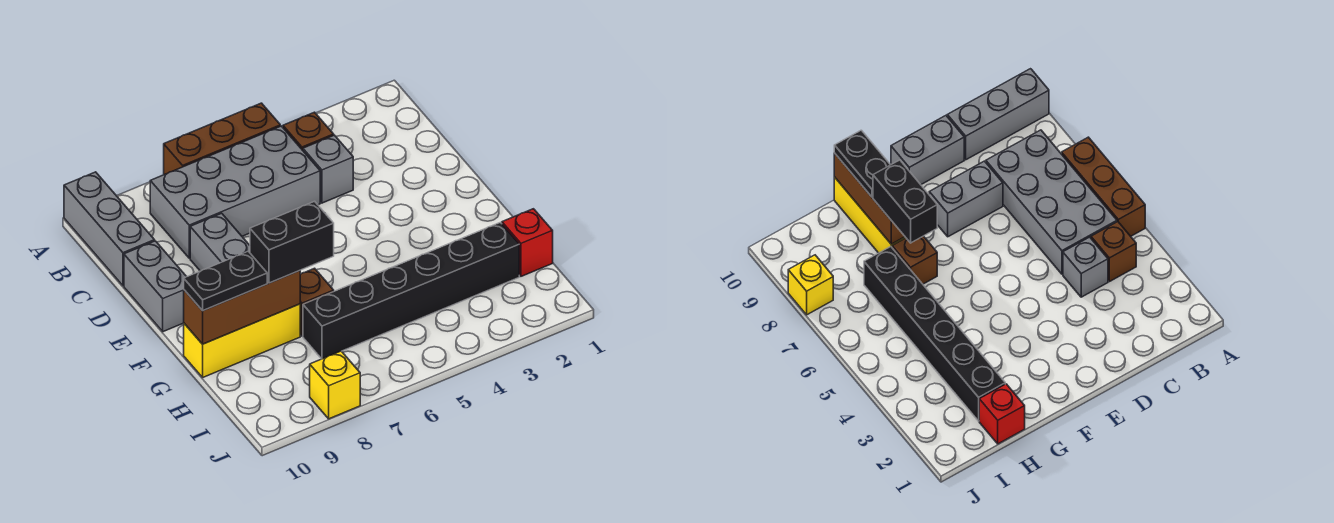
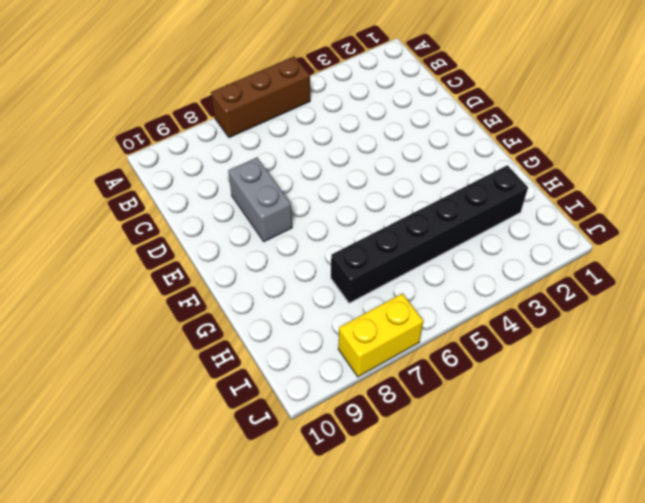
yellow 1x2 brick [338,293,423,377] -> yellow 1x1 brick [310,351,360,419]
none -> grey 1x3 brick [64,172,155,286]
none -> brown 1x1 brick [283,112,334,150]
none -> grey 2x4 brick [150,126,320,258]

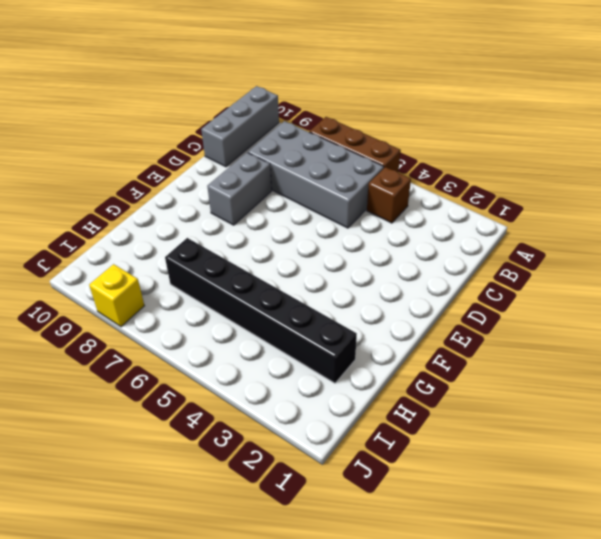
none -> grey 1x1 brick [303,135,353,203]
none -> grey 1x2 brick [124,241,186,332]
none -> brown 1x1 brick [300,268,334,336]

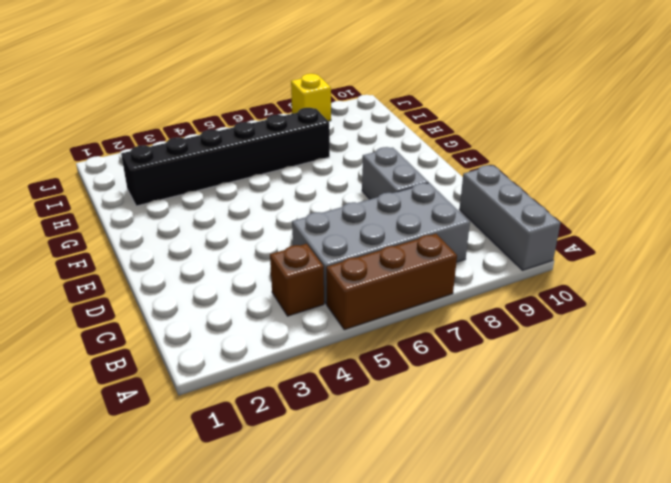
none -> grey 1x1 brick [303,135,353,203]
none -> grey 1x2 brick [124,241,186,332]
none -> brown 1x1 brick [300,268,334,336]

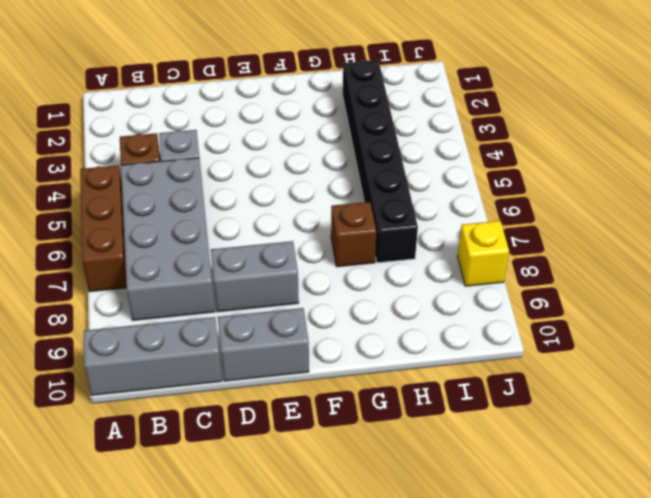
none -> yellow 1x3 brick [184,304,300,377]
none -> red 1x1 brick [502,209,553,276]
none -> brown 1x3 brick [184,271,300,344]

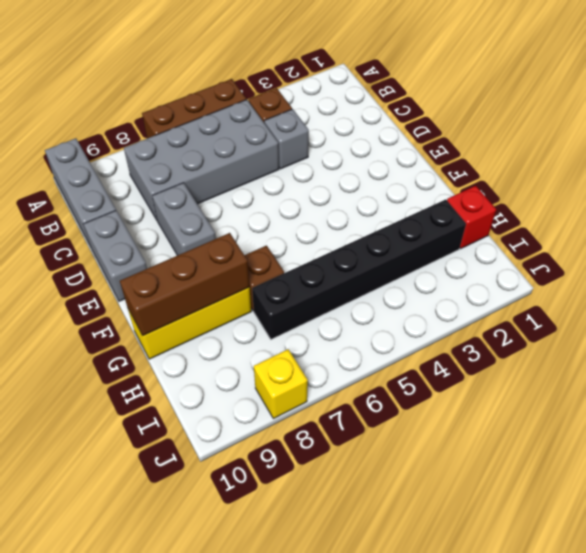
none -> black 1x2 brick [250,201,334,283]
none -> black 1x2 plate [184,251,267,311]

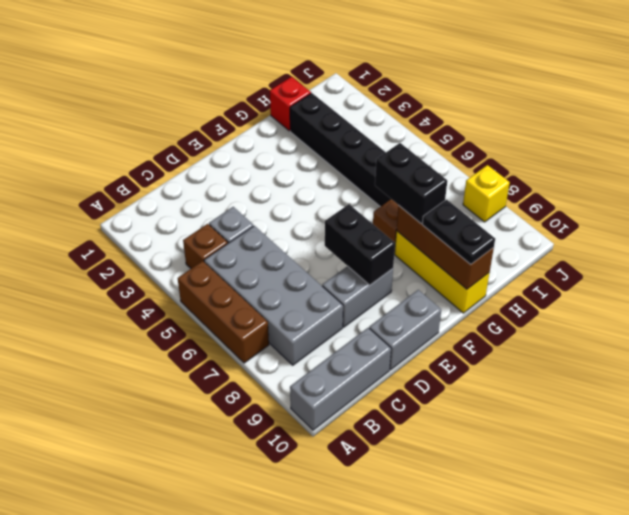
black 1x2 brick [325,204,395,285] -> none

